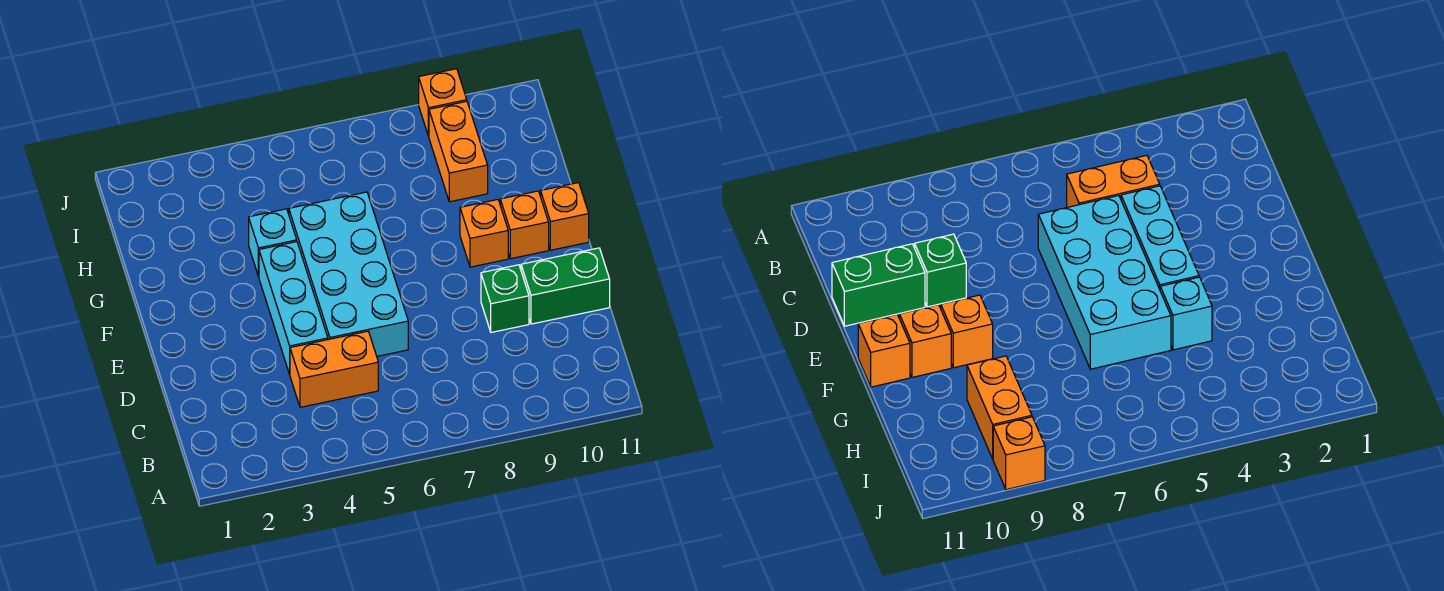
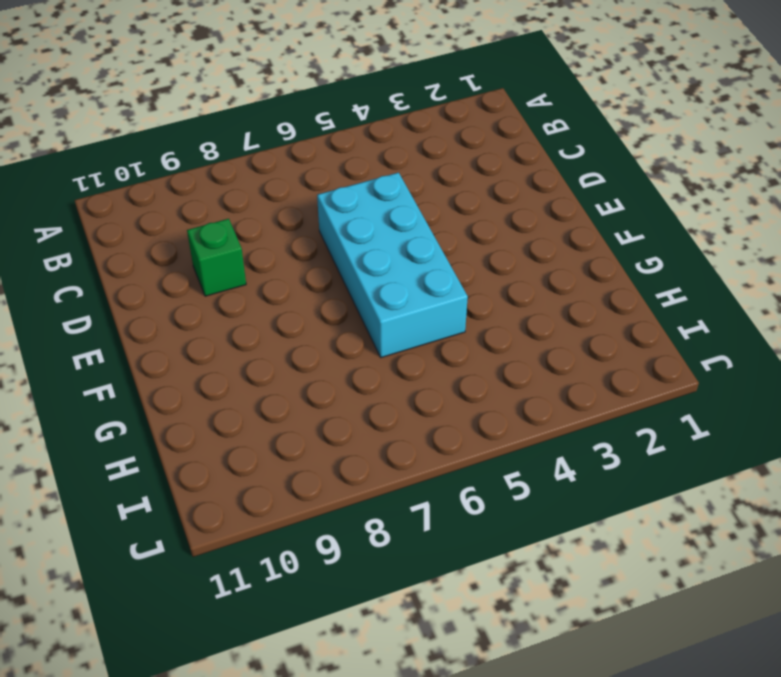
none -> orange 1x2 brick [290,331,378,407]
none -> cyan 1x3 brick [259,242,328,374]

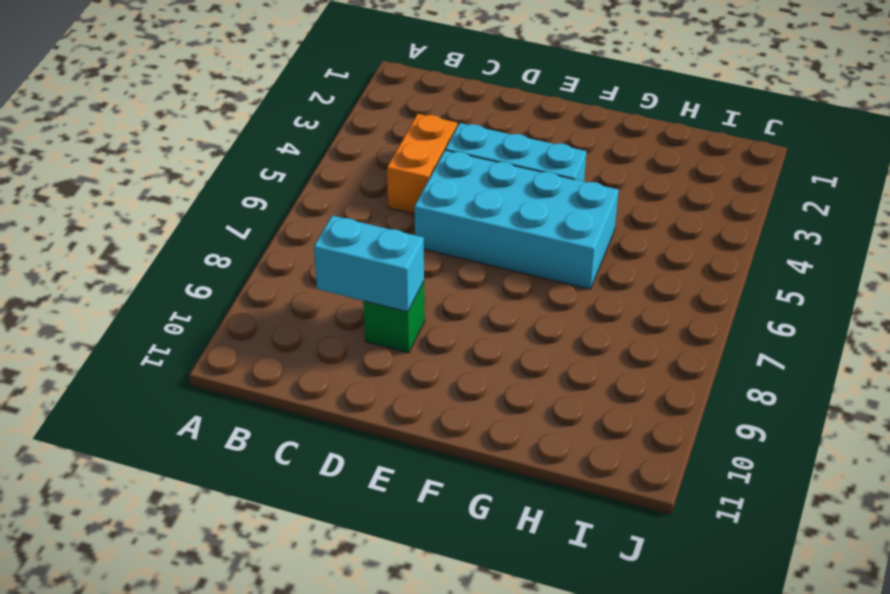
cyan 1x2 brick [314,216,424,312] -> none
none -> green 1x2 brick [521,248,610,324]
none -> orange 1x1 brick [460,200,508,267]

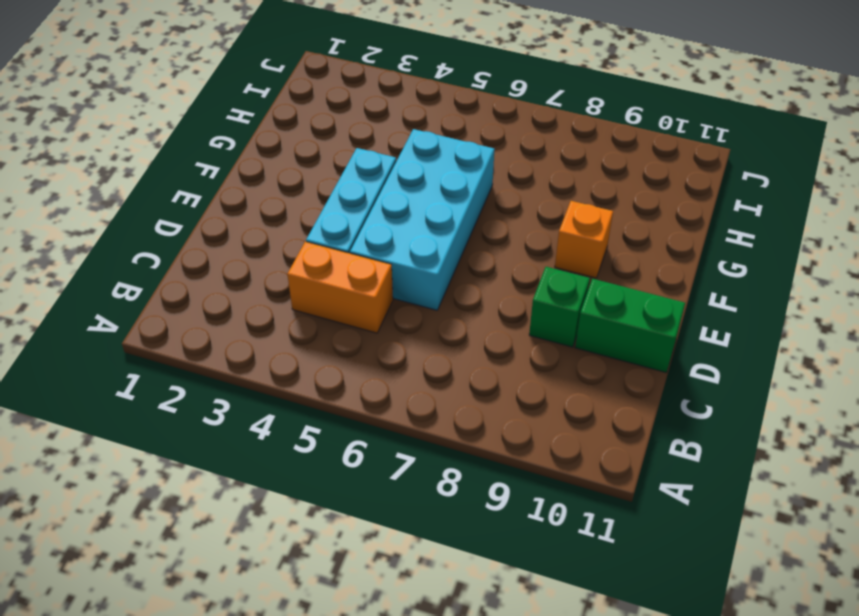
none -> orange 1x1 brick [500,191,549,259]
none -> orange 1x1 brick [541,183,589,250]

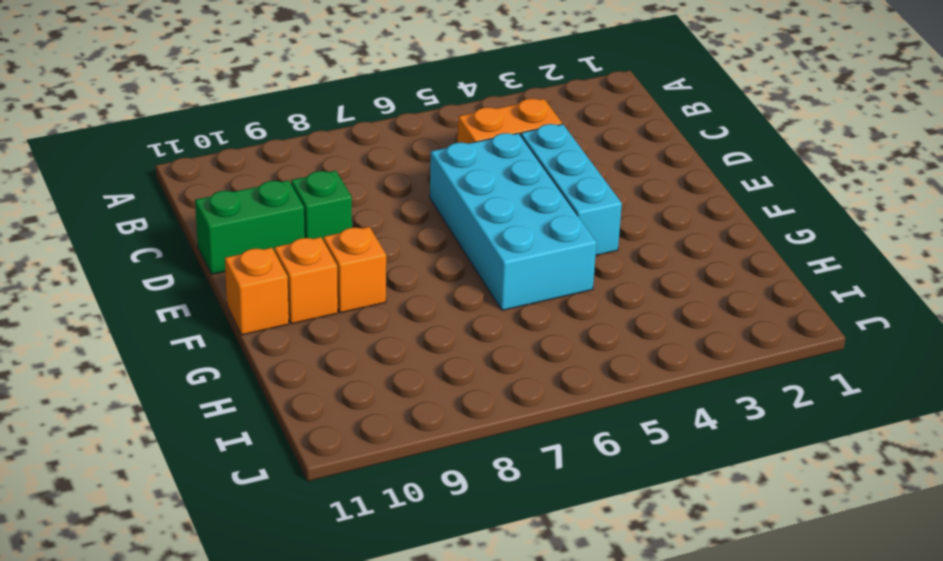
none -> cyan 1x1 brick [249,209,297,276]
none -> orange 1x2 brick [429,101,488,202]

